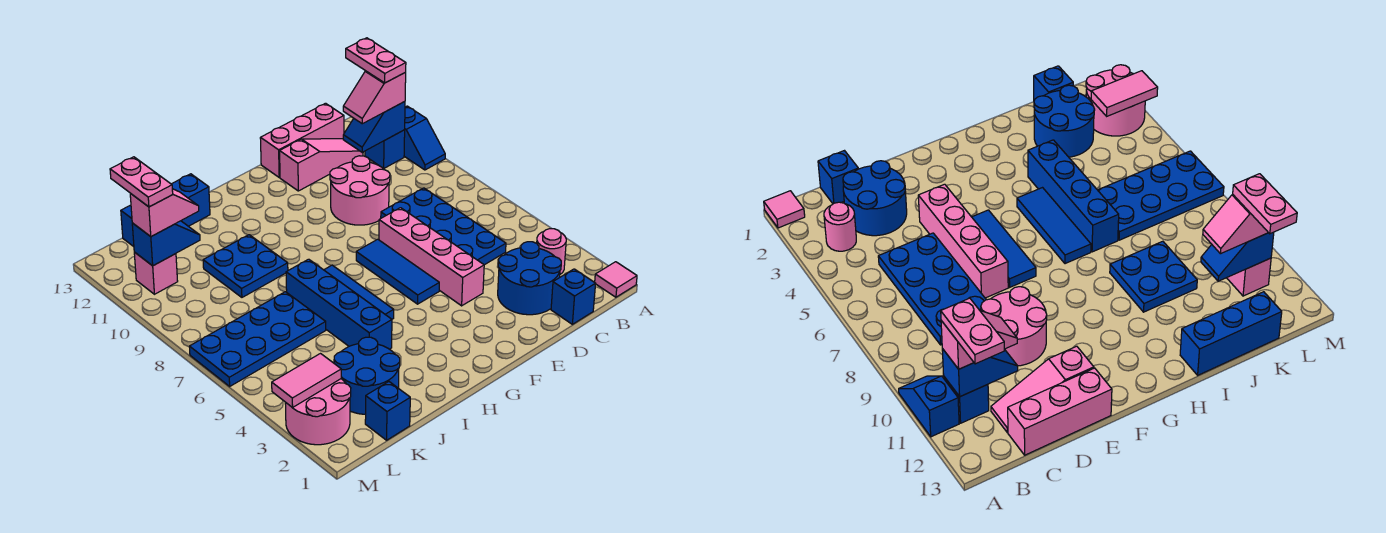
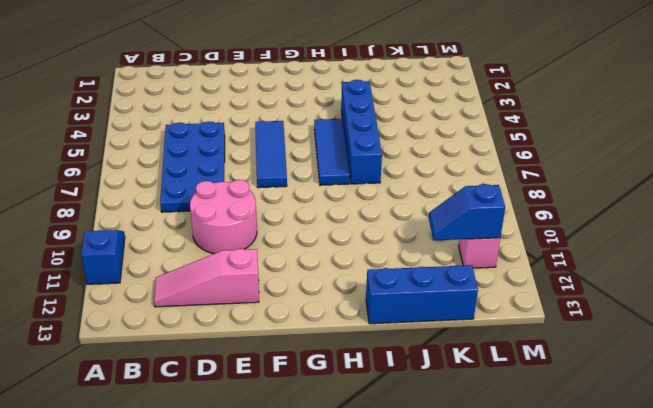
none -> pink 1x1 tile [595,262,637,297]
none -> pink 1x1 round brick [537,229,566,274]
none -> blue 1x1 brick [365,130,405,169]

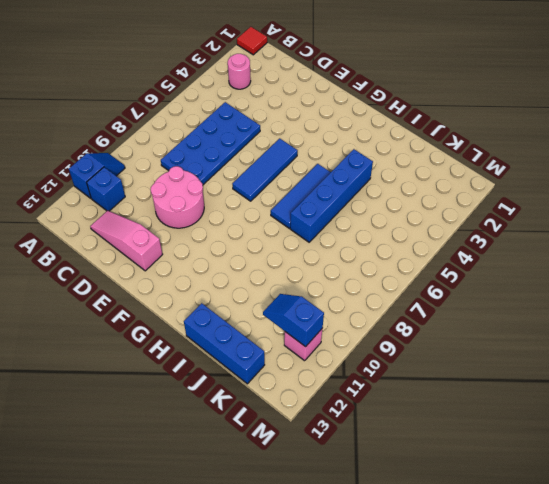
red 1x1 tile [237,27,267,55] -> pink 1x1 tile [595,262,637,297]
none -> blue 1x1 brick [551,269,596,324]
none -> blue 2x2 round brick [498,242,561,315]
none -> pink 1x3 brick [260,103,344,177]

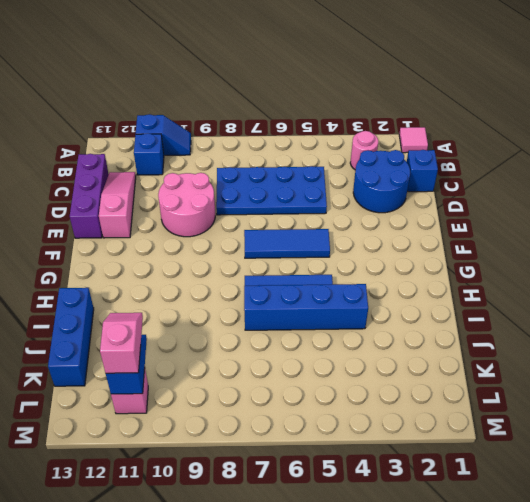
purple 1x3 brick [70,154,109,238] -> pink 1x3 brick [260,103,344,177]
none -> pink 1x4 brick [379,208,484,306]
none -> blue 2x2 plate [203,235,288,297]
none -> blue 2x2 round brick [334,337,400,414]

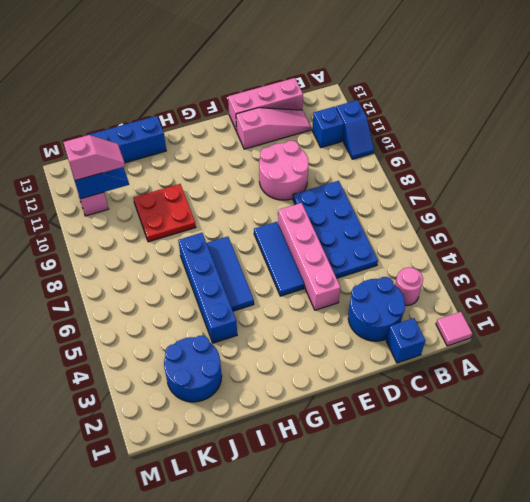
red 2x2 plate [134,184,196,242] -> blue 2x2 plate [203,235,288,297]
none -> blue 2x4 plate [189,292,326,386]
none -> blue 1x1 brick [365,382,410,440]
none -> pink 2x2 round brick [285,379,351,445]

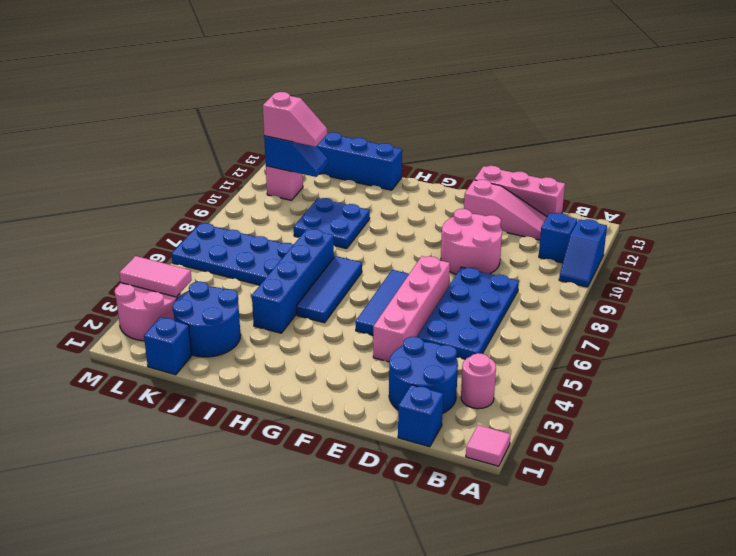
none -> blue 1x2 slope [343,102,405,152]
none -> pink 1x2 slope [343,71,406,124]
none -> pink 1x2 plate [346,38,406,83]

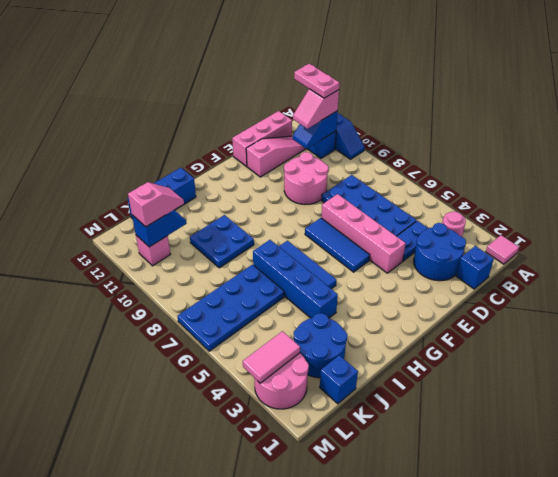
blue 1x2 plate [397,221,428,261] -> none
none -> pink 1x2 plate [110,157,173,207]

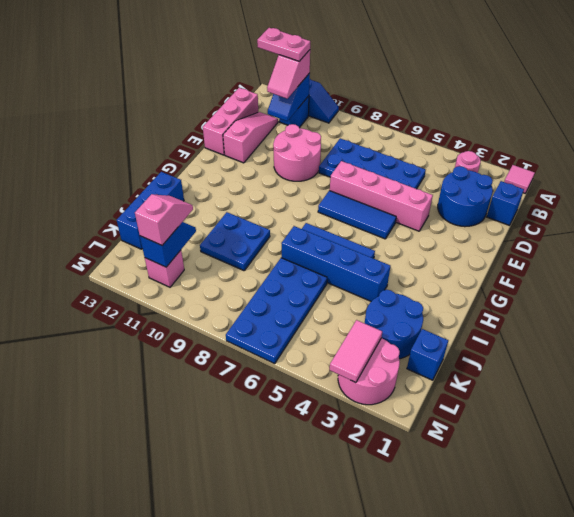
none -> pink 1x2 plate [110,157,173,207]

